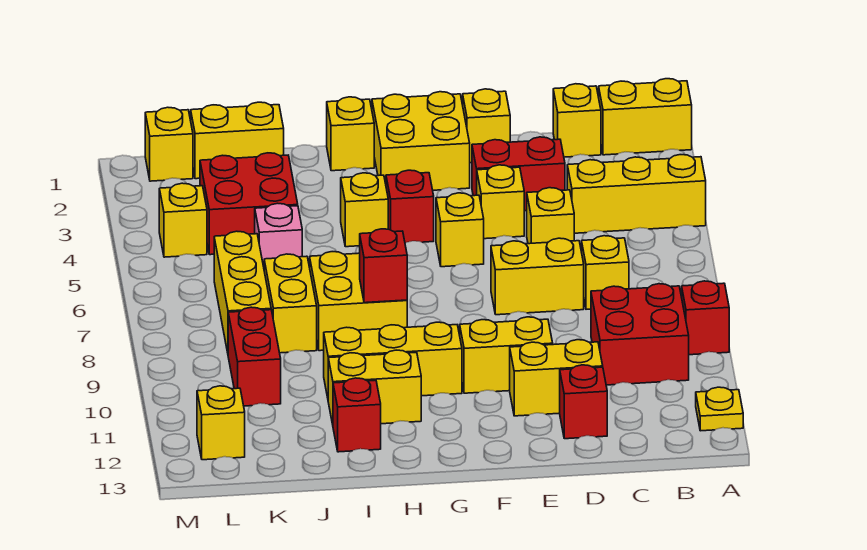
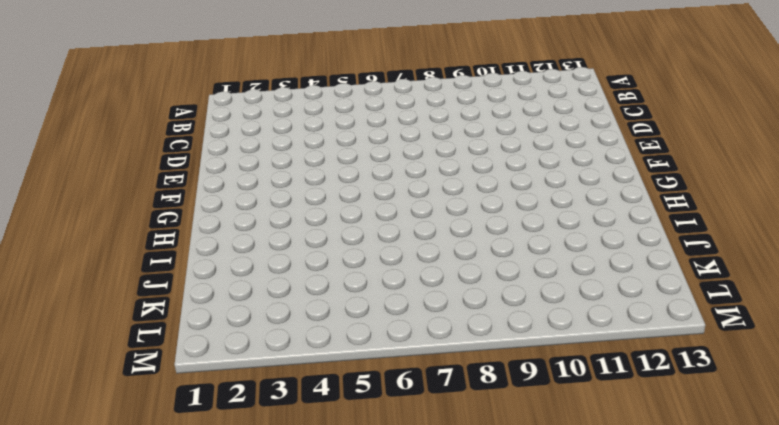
none -> yellow 1x2 brick [599,79,692,155]
none -> yellow 1x3 brick [567,155,706,233]
none -> red 1x1 brick [682,281,729,355]
none -> yellow 1x1 plate [696,387,743,431]

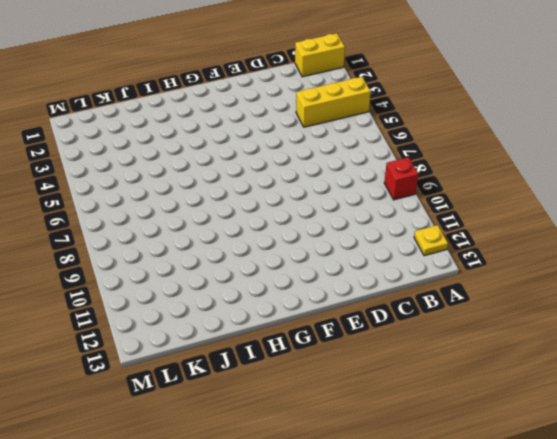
none -> red 2x2 brick [591,284,689,385]
none -> yellow 1x1 brick [553,84,601,157]
none -> yellow 1x1 brick [582,236,629,309]
none -> red 1x2 brick [472,137,565,211]

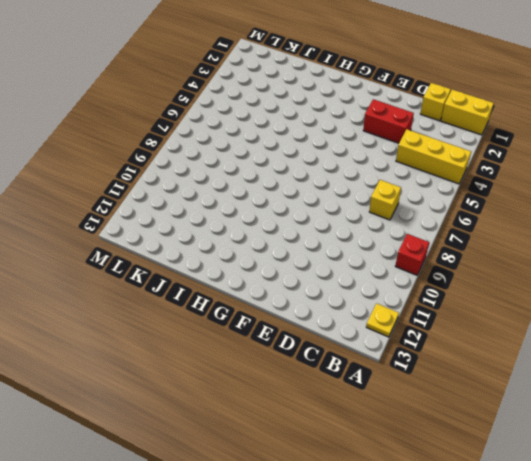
none -> red 2x2 brick [591,284,689,385]
none -> yellow 1x1 brick [527,188,574,244]
none -> yellow 1x2 brick [491,238,584,315]
none -> yellow 1x2 brick [510,340,603,416]

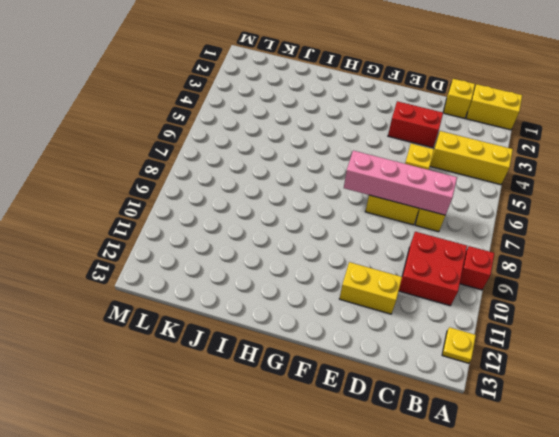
pink 1x4 brick [344,151,457,215] -> none
none -> red 1x1 brick [560,365,607,439]
none -> yellow 1x1 brick [463,89,510,163]
none -> yellow 1x1 brick [477,165,524,239]
none -> yellow 1x2 brick [460,317,553,393]

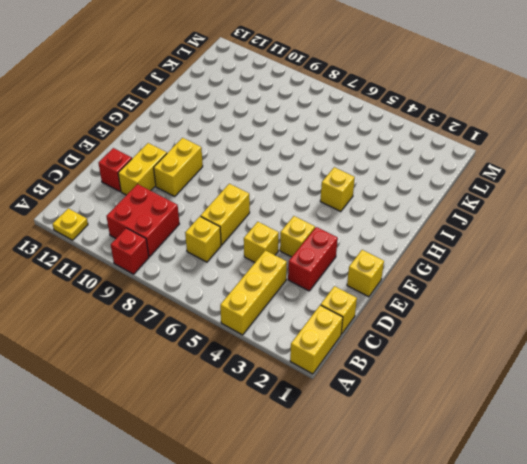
none -> yellow 2x2 brick [372,92,470,190]
none -> yellow 1x1 brick [436,193,484,267]
none -> red 1x1 brick [386,170,434,243]
none -> yellow 1x3 brick [324,322,462,398]

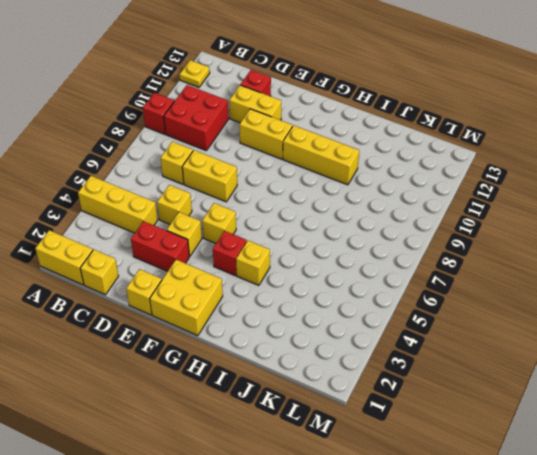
none -> yellow 1x1 brick [327,97,374,171]
none -> yellow 2x2 brick [310,252,407,351]
none -> yellow 1x2 brick [328,350,421,424]
none -> red 1x1 brick [333,378,381,452]

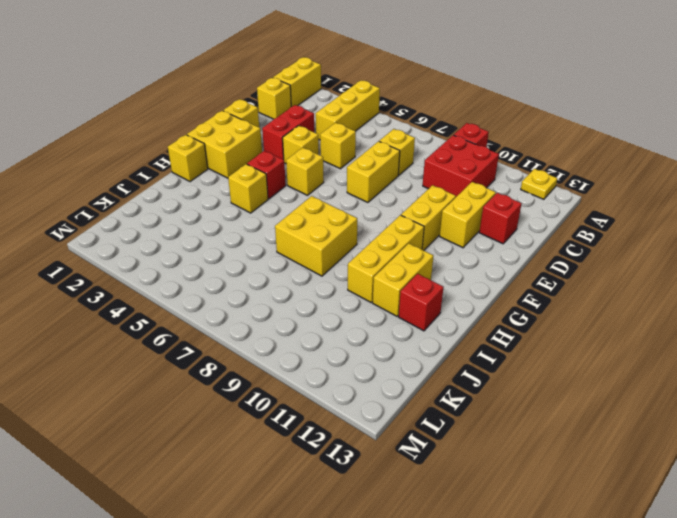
none -> yellow 1x2 brick [191,102,284,179]
none -> red 2x2 brick [200,153,298,255]
none -> pink 1x1 brick [255,203,302,267]
none -> yellow 1x2 brick [264,254,317,353]

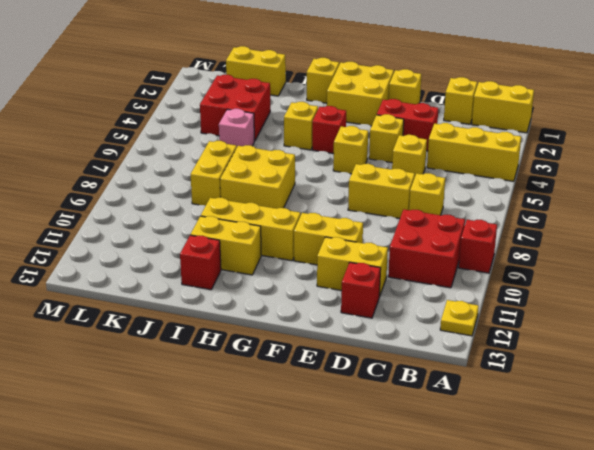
none -> yellow 1x3 brick [214,231,271,353]
none -> red 1x2 brick [228,307,281,406]
none -> yellow 1x1 brick [145,107,193,181]
none -> yellow 1x1 brick [159,183,207,257]

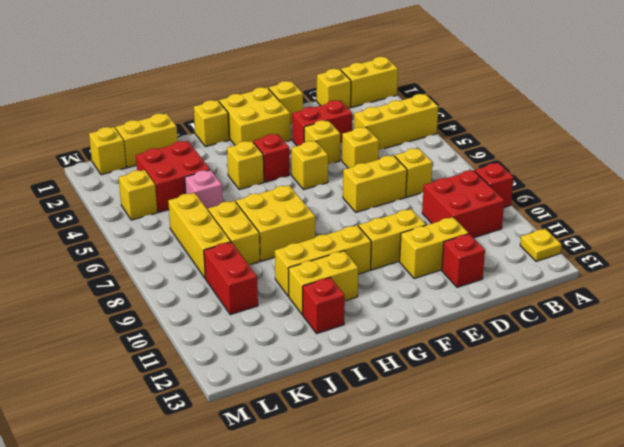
none -> yellow 1x1 brick [197,386,245,460]
none -> red 1x1 brick [360,229,407,303]

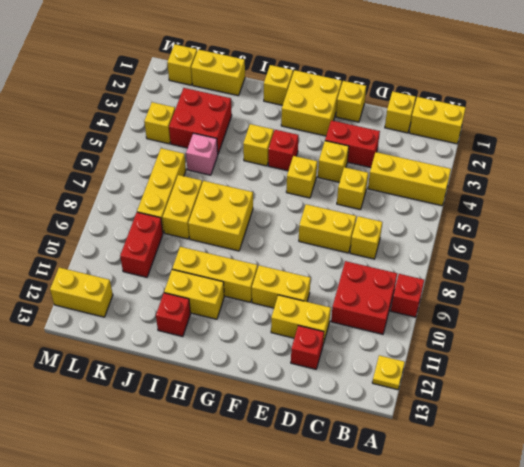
yellow 1x2 brick [50,267,113,317] -> yellow 1x1 brick [197,386,245,460]
none -> red 1x1 brick [360,229,407,303]

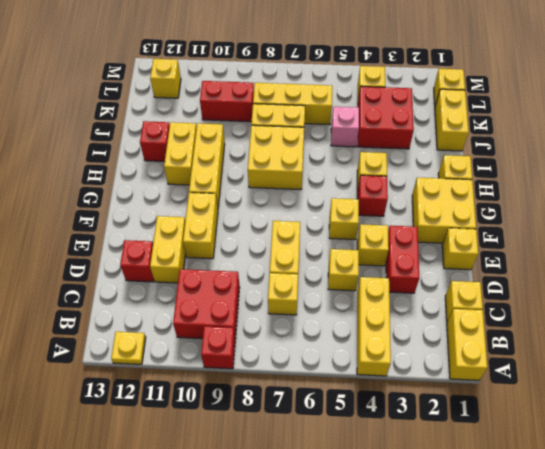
none -> red 1x1 brick [360,229,407,303]

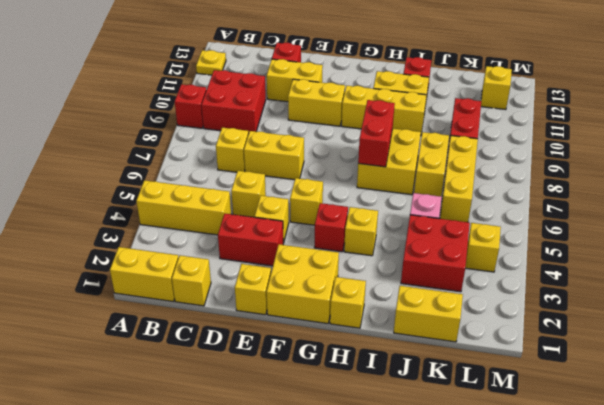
red 1x2 brick [358,100,395,167] -> red 1x1 brick [360,229,407,303]
none -> yellow 1x1 brick [145,107,193,181]

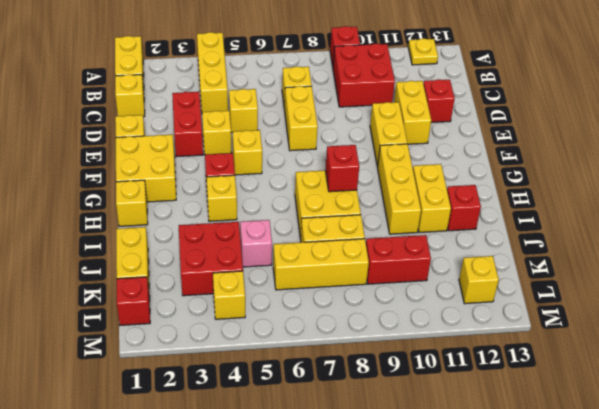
red 1x1 brick [117,277,150,325] -> yellow 1x1 brick [145,107,193,181]

